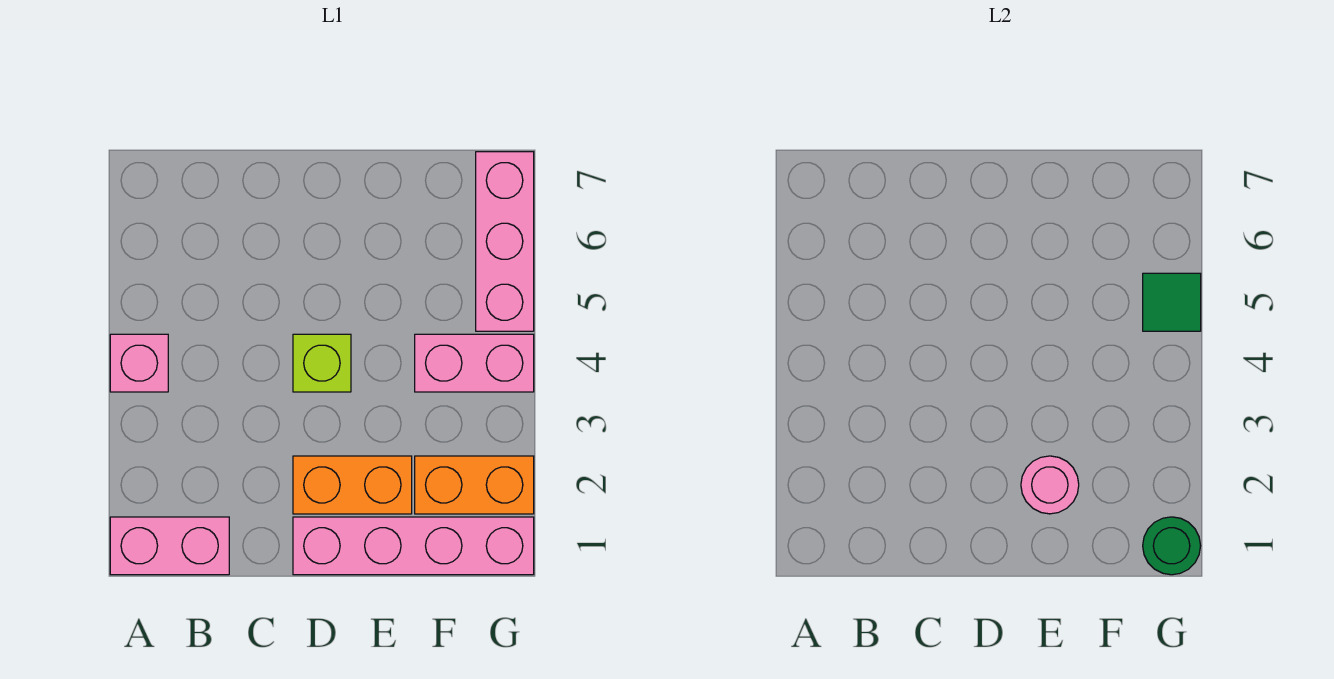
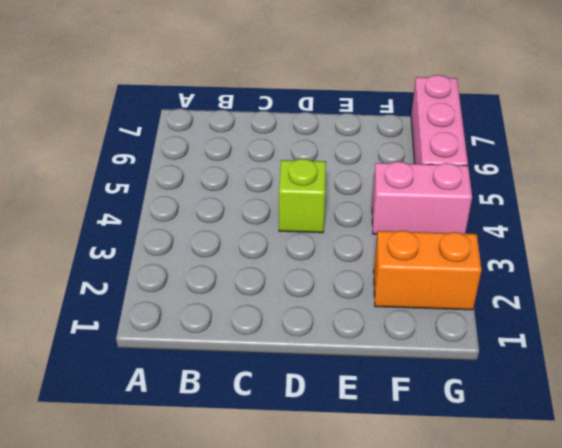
none -> pink 1x2 brick [110,517,229,575]
none -> pink 1x1 brick [110,334,168,392]

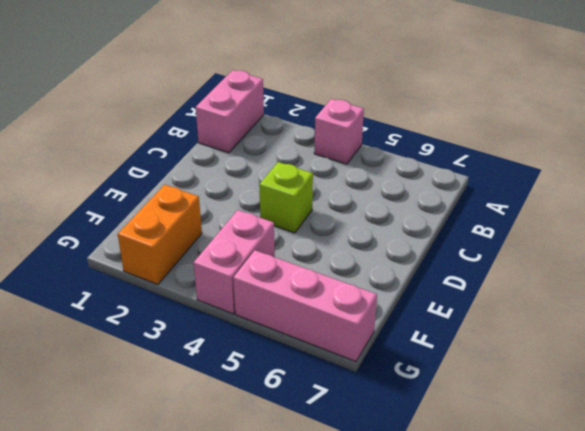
none -> pink 1x4 brick [293,517,534,575]
none -> orange 1x2 brick [293,456,412,514]

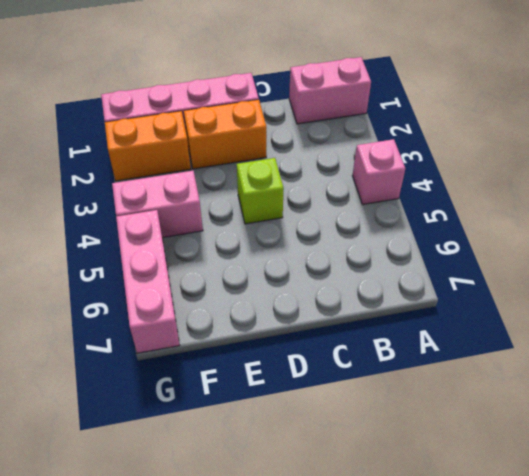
none -> pink 1x1 round brick [1021,456,1079,514]
none -> green 1x1 round brick [1143,517,1201,575]

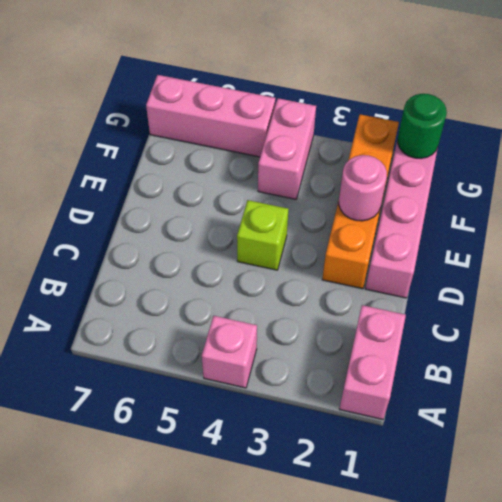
none -> green 1x1 tile [1143,273,1201,331]

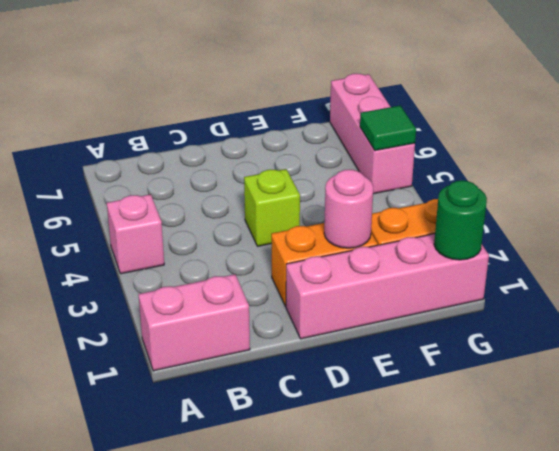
none -> pink 1x2 brick [415,334,534,392]

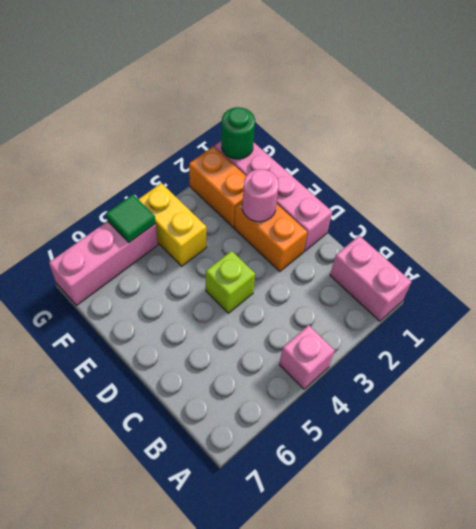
yellow 1x2 brick [138,183,207,266] -> pink 1x2 brick [415,334,534,392]

